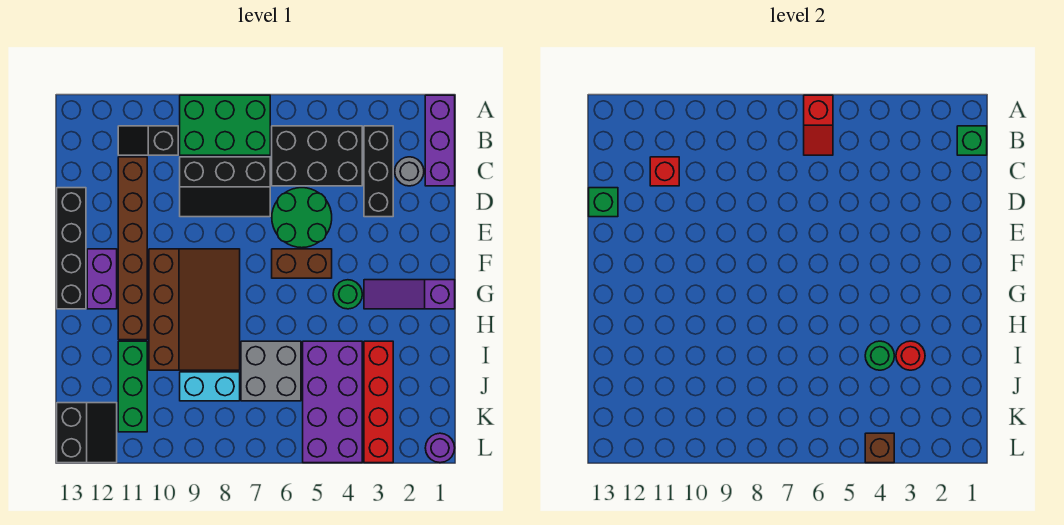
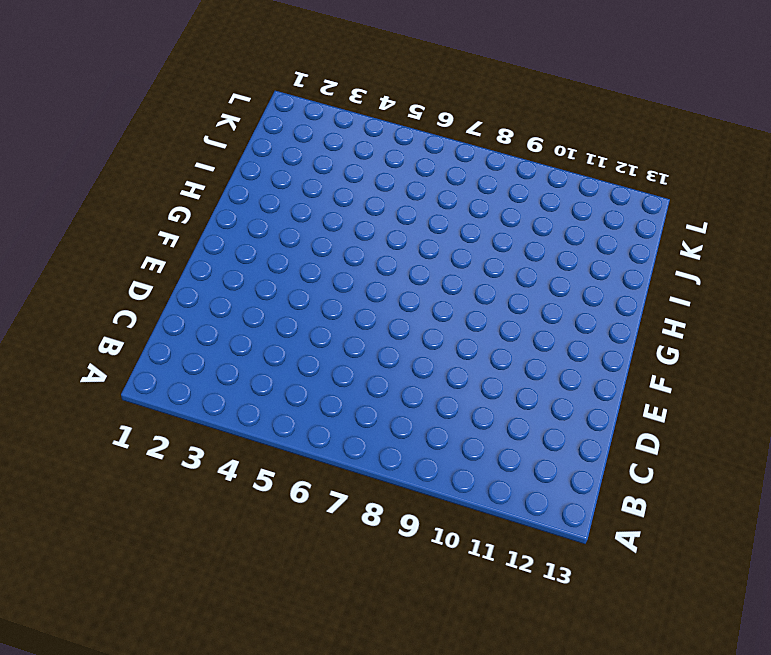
none -> purple 1x3 brick [425,95,455,186]
none -> green 2x3 brick [180,95,270,155]
none -> black 1x3 brick [364,126,393,217]

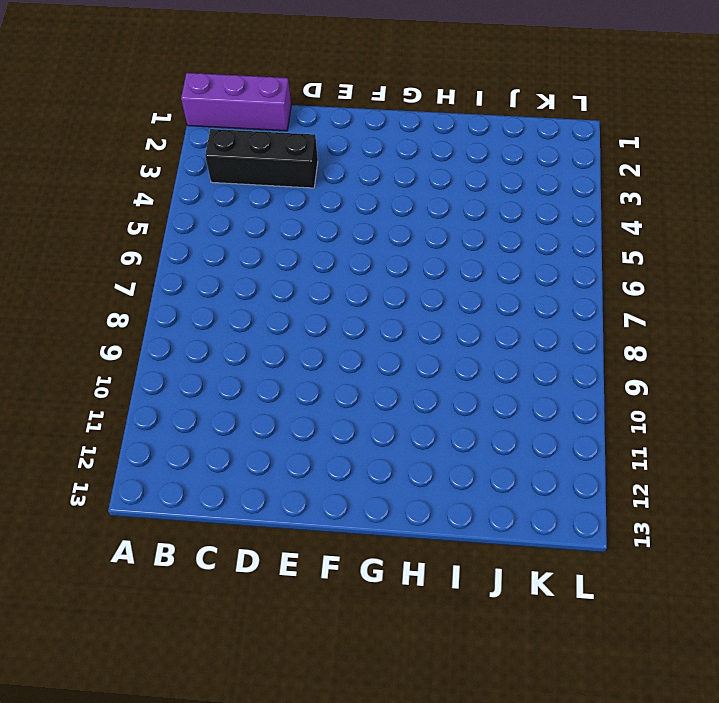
none -> green 2x3 brick [180,95,270,155]
none -> black 2x3 brick [272,126,362,186]
none -> black 1x2 slope [118,126,178,155]

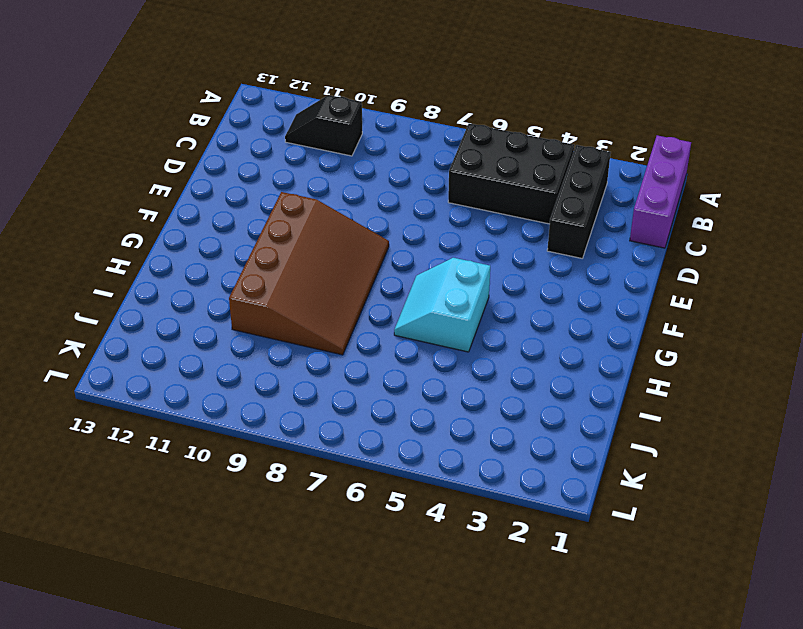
cyan 2x2 slope [394,258,490,352] -> none
none -> green 2x3 brick [180,95,270,155]
none -> grey 1x1 round brick [395,157,424,186]
none -> black 2x3 slope [180,157,270,217]

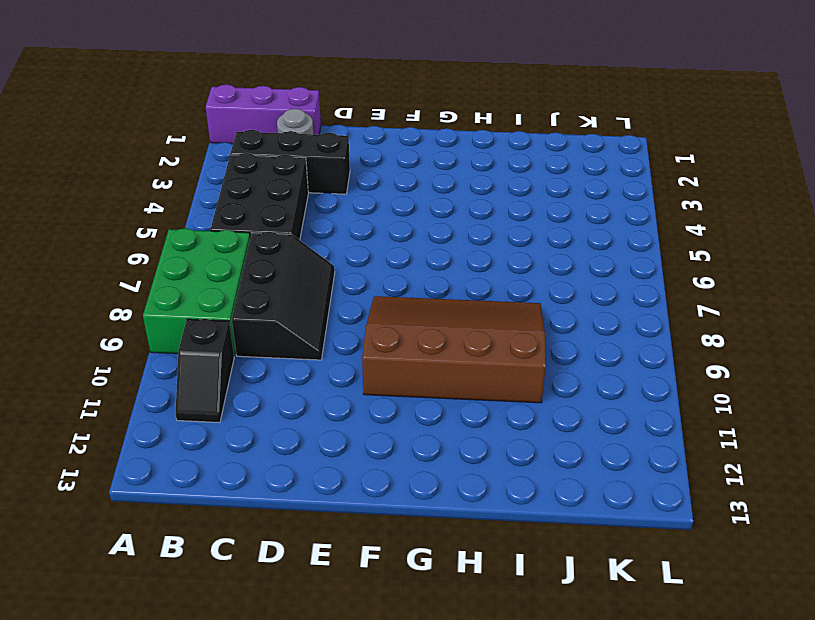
none -> brown 1x6 brick [118,157,147,340]
none -> green 2x2 round brick [272,188,332,248]
none -> black 1x4 brick [57,188,86,309]

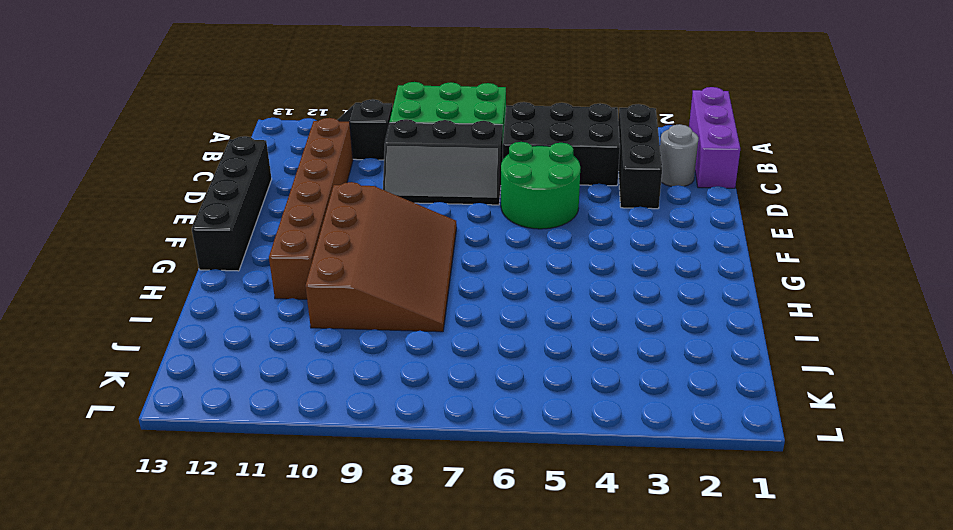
none -> brown 1x2 brick [272,249,332,278]
none -> purple 1x2 brick [87,249,117,309]
none -> purple 1x3 slope [364,280,455,309]

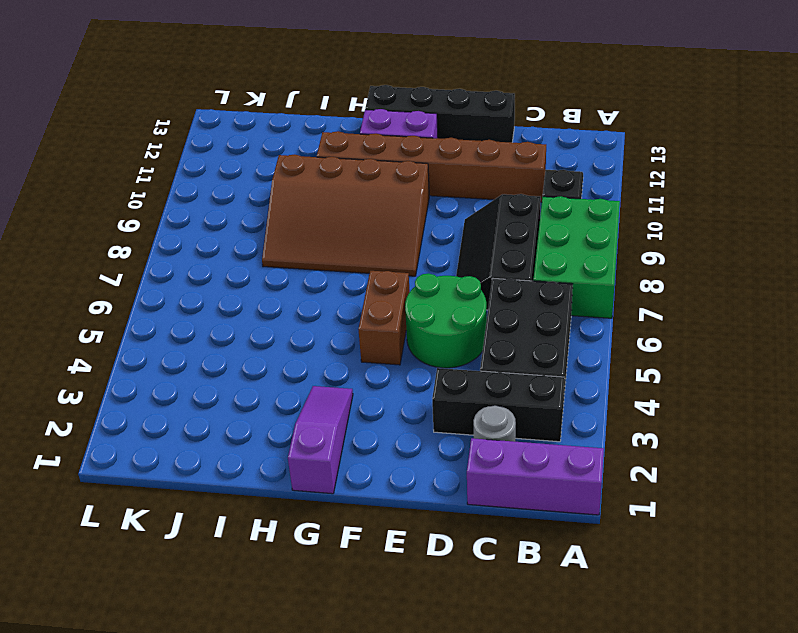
none -> green 1x1 round brick [333,280,362,309]
none -> red 1x4 brick [364,341,393,463]
none -> purple 2x4 brick [303,341,362,463]

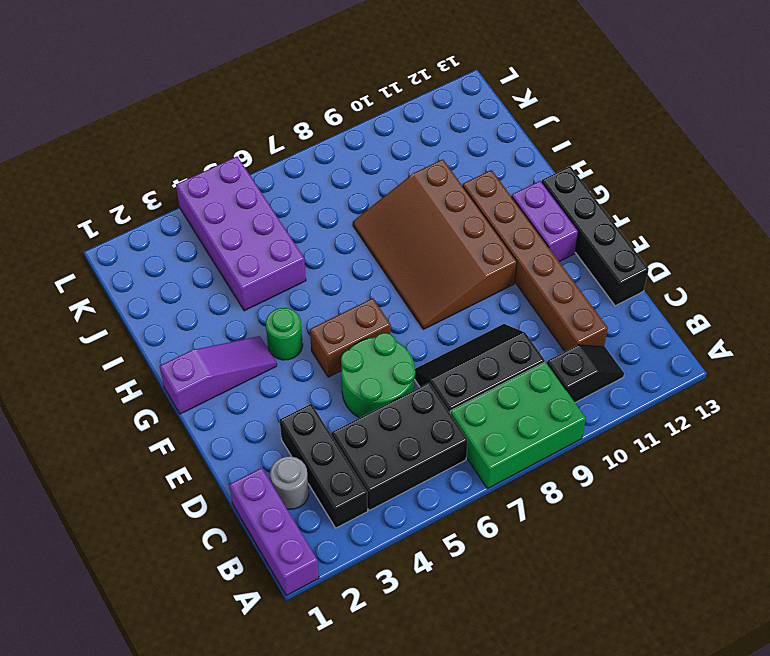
none -> red 1x4 brick [364,341,393,463]
none -> grey 2x2 brick [241,341,301,401]
none -> green 1x3 brick [118,341,147,432]

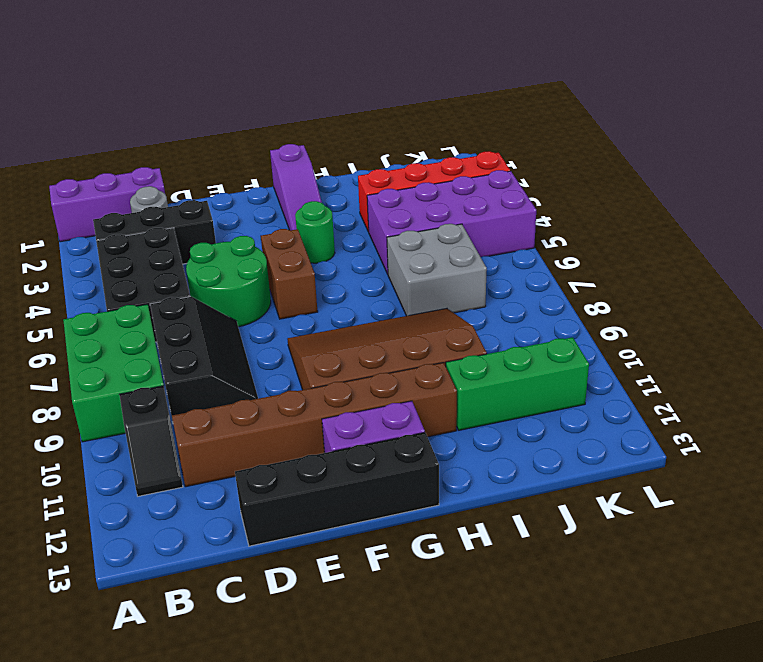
none -> cyan 1x2 brick [180,372,240,401]
none -> black 2x2 slope [57,403,117,463]
none -> purple 1x1 round brick [425,433,455,463]

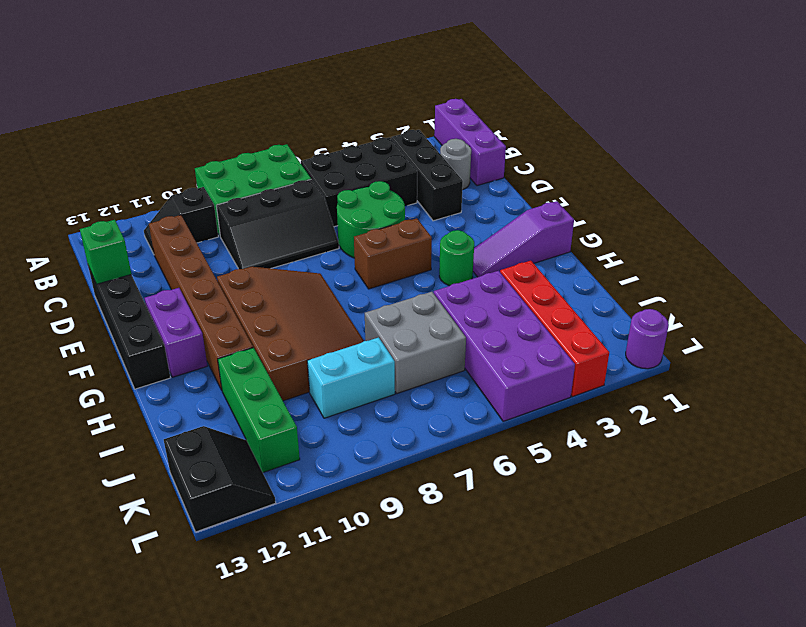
none -> red 1x2 slope [804,95,833,155]
none -> green 1x1 brick [957,126,987,155]
none -> red 1x1 brick [650,157,679,186]

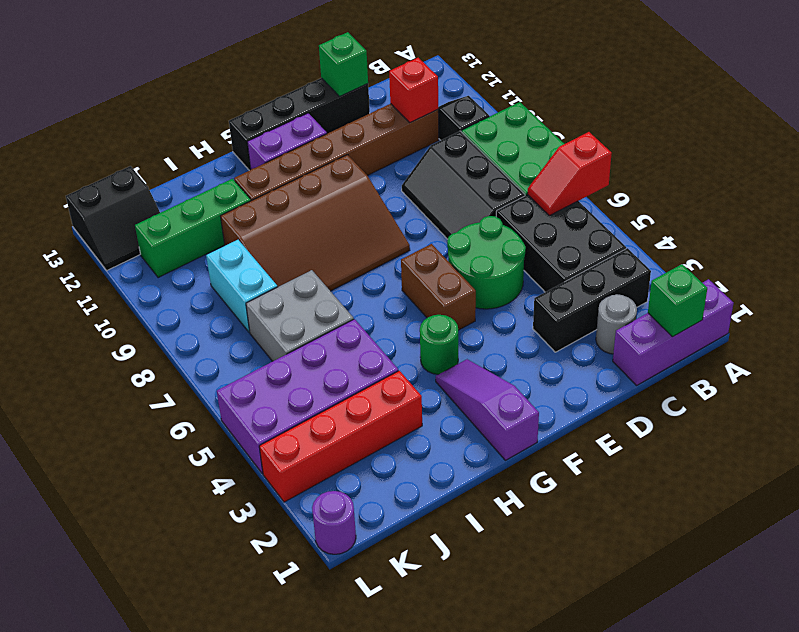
none -> red 1x1 round brick [896,341,925,370]
none -> green 1x1 round brick [865,341,894,370]
none -> brown 1x1 brick [865,433,894,463]

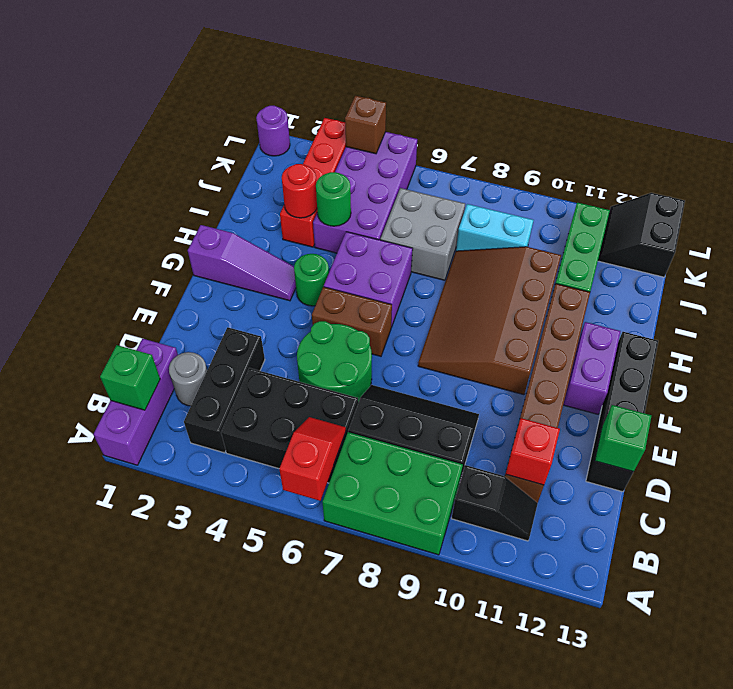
purple 2x2 brick [324,232,413,327] -> none

